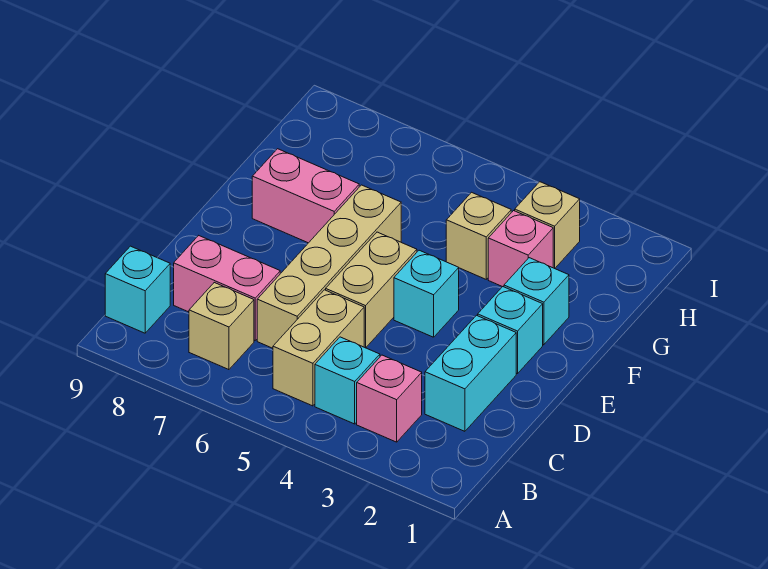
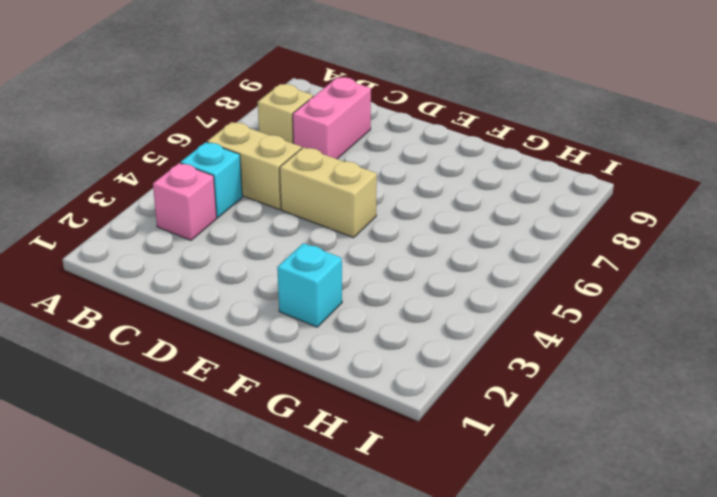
none -> cyan 1x1 brick [105,246,170,333]
none -> cyan 1x2 brick [425,315,516,431]
none -> tan 1x4 brick [257,185,401,348]

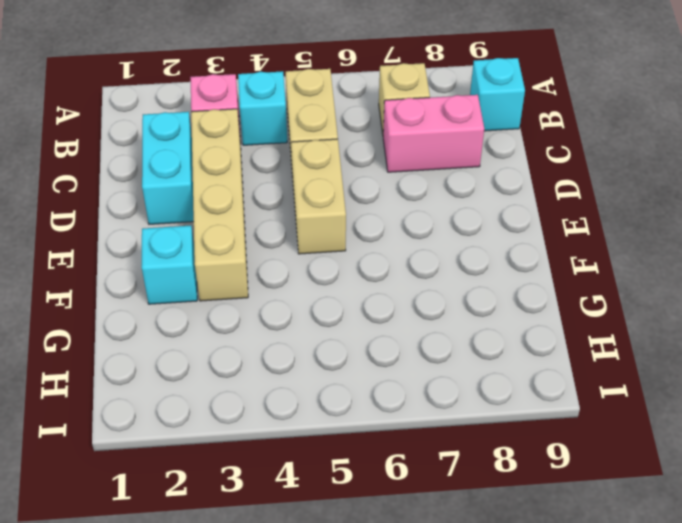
tan 1x4 brick [191,109,248,301] -> tan 1x4 brick moved to [257,185,401,348]
none -> cyan 1x1 brick [478,287,543,374]
none -> cyan 1x1 brick [394,250,459,337]
none -> pink 1x2 brick [252,149,359,243]

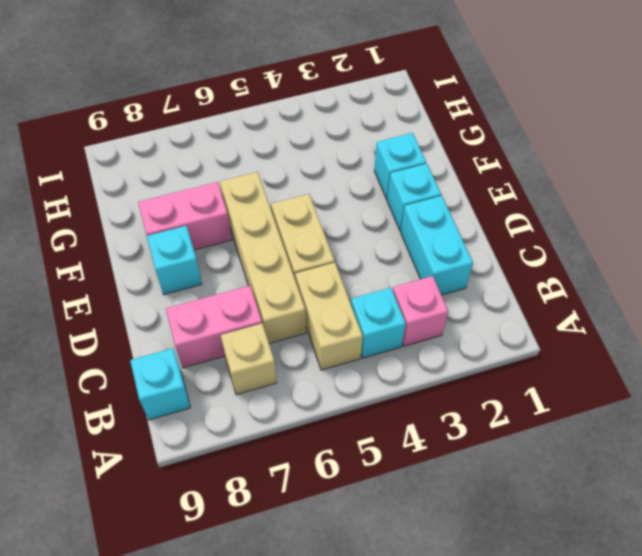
cyan 1x1 brick [147,226,202,295] -> cyan 1x1 brick moved to [394,250,459,337]
none -> pink 1x1 brick [488,211,553,287]
none -> tan 1x1 brick [446,192,511,279]
none -> tan 1x1 brick [515,182,580,268]

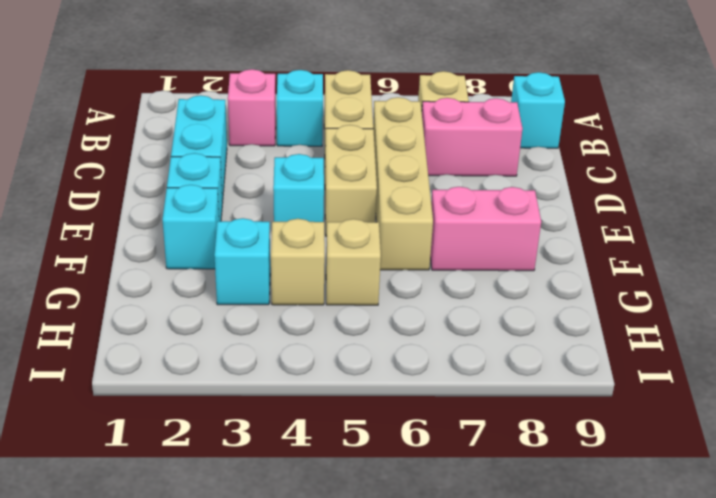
cyan 1x1 brick [214,218,270,305] -> pink 1x1 brick [488,211,553,287]
tan 1x1 brick [326,219,381,305] -> tan 1x1 brick moved to [515,182,580,268]

